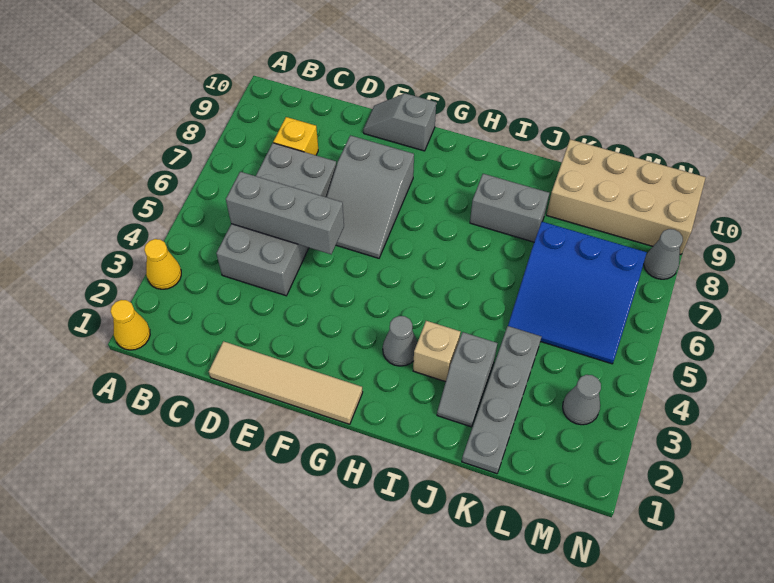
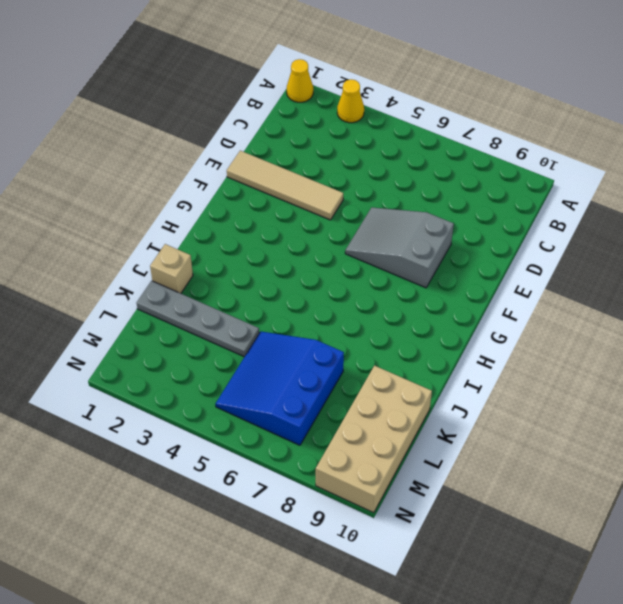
tan 1x4 tile [227,151,343,220] -> tan 1x4 tile turned to [209,341,363,424]
tan 1x1 brick [150,244,193,293] -> tan 1x1 brick moved to [413,321,460,382]
none -> grey 2x4 brick [216,143,336,296]
none -> yellow 1x1 brick [273,117,318,155]
none -> grey 1x2 slope [363,93,436,151]

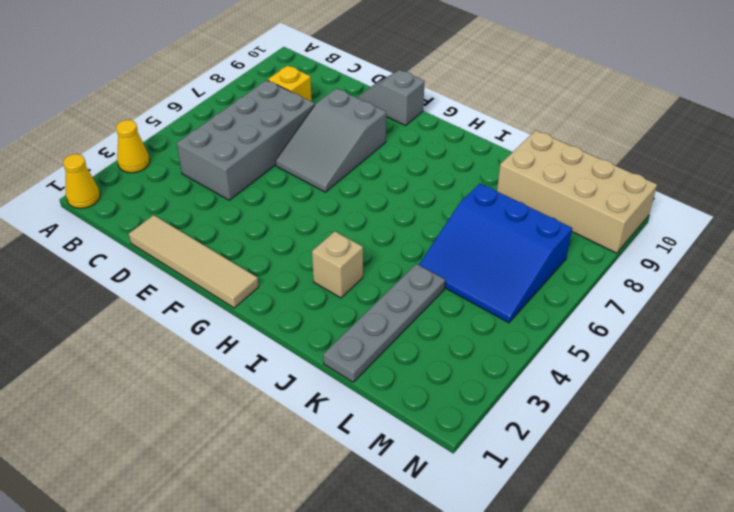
none -> grey 1x1 cone [383,316,417,366]
none -> grey 1x2 brick [470,174,549,242]
none -> grey 1x2 slope [437,332,497,427]

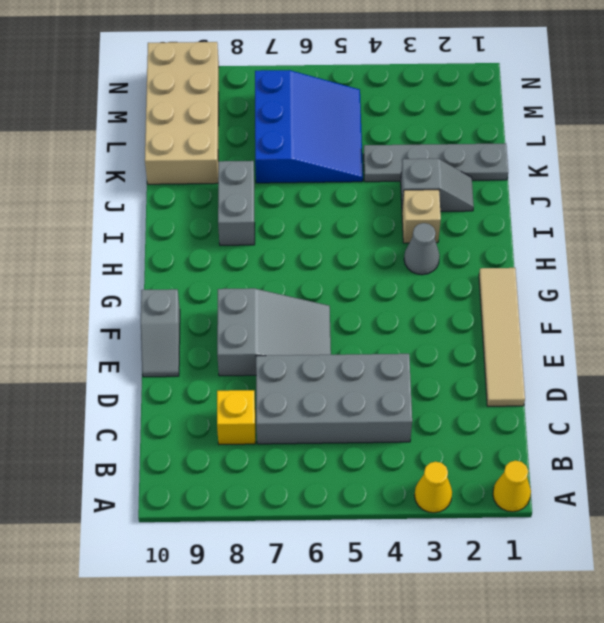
none -> grey 1x1 cone [563,375,601,425]
none -> grey 1x1 cone [644,229,683,279]
none -> grey 1x3 brick [226,172,344,254]

